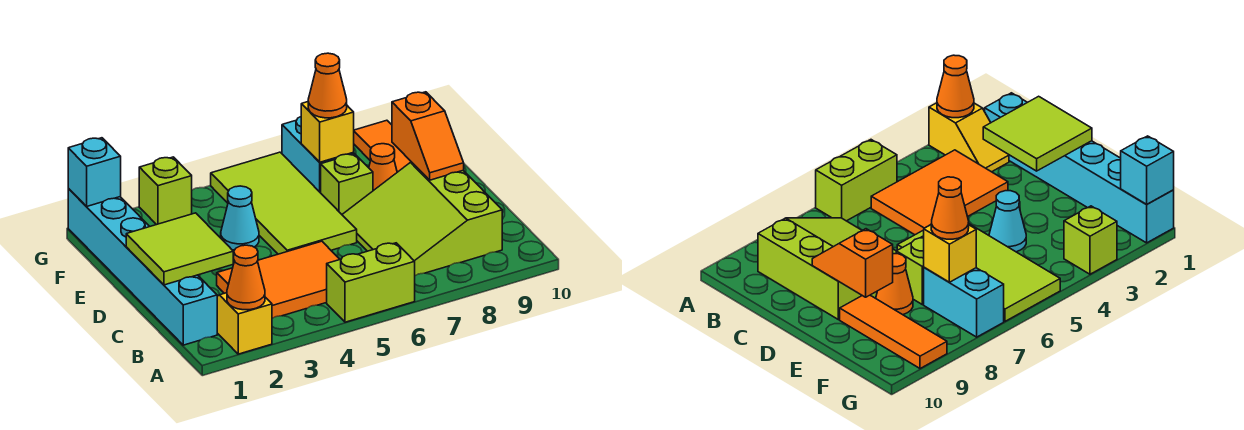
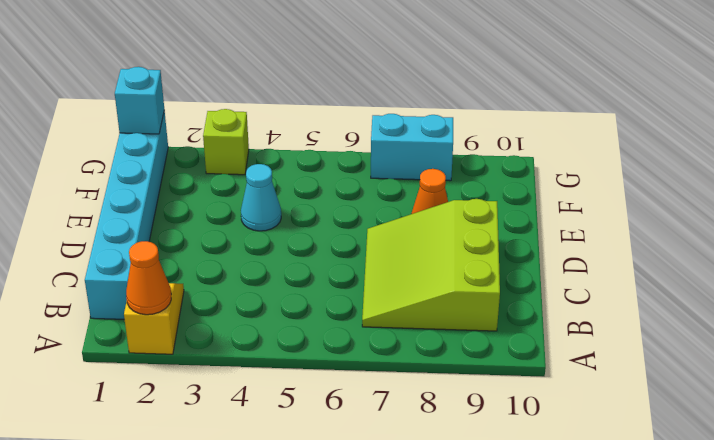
cyan 1x2 brick [371,114,453,181] -> cyan 1x2 brick turned to [282,117,354,193]
none -> lime 1x2 brick [327,243,415,322]
none -> orange 2x3 tile [217,241,340,318]
none -> lime 2x4 tile [211,152,357,254]

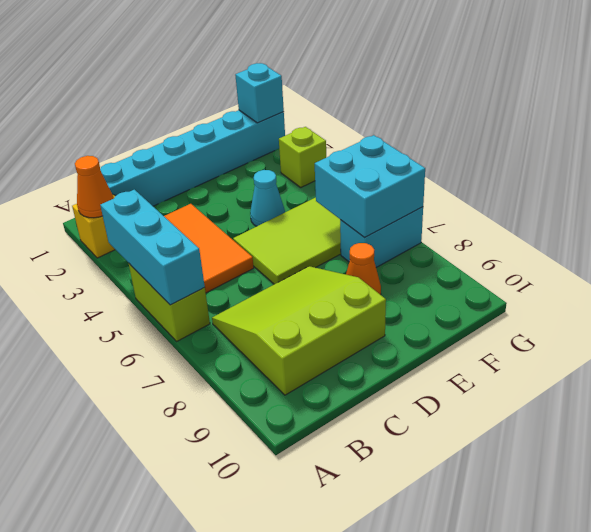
cyan 1x3 brick [100,190,205,305] -> none
cyan 2x2 brick [315,135,425,238] -> yellow 1x1 brick [301,102,354,162]
none -> lime 1x1 brick [321,154,373,214]
none -> orange 1x3 tile [354,120,411,172]
none -> lime 2x2 tile [126,213,233,285]

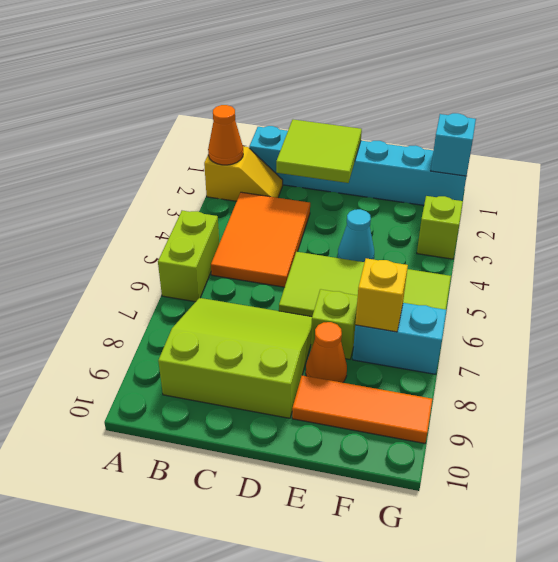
none -> orange 1x2 slope [392,92,464,180]
none -> orange 1x1 cone [308,53,347,118]

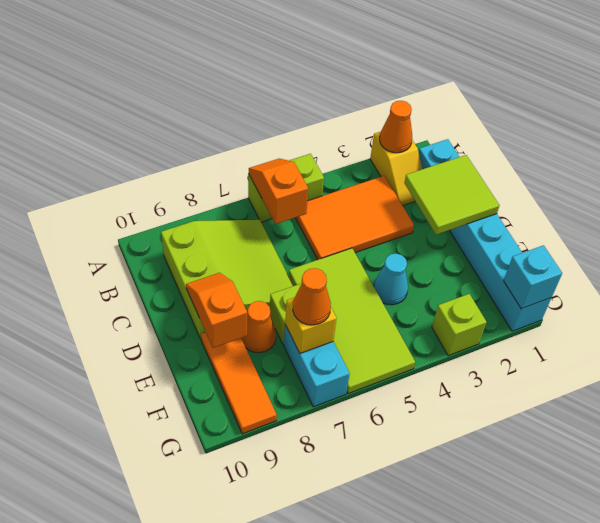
orange 1x2 slope [249,158,308,224] -> none

